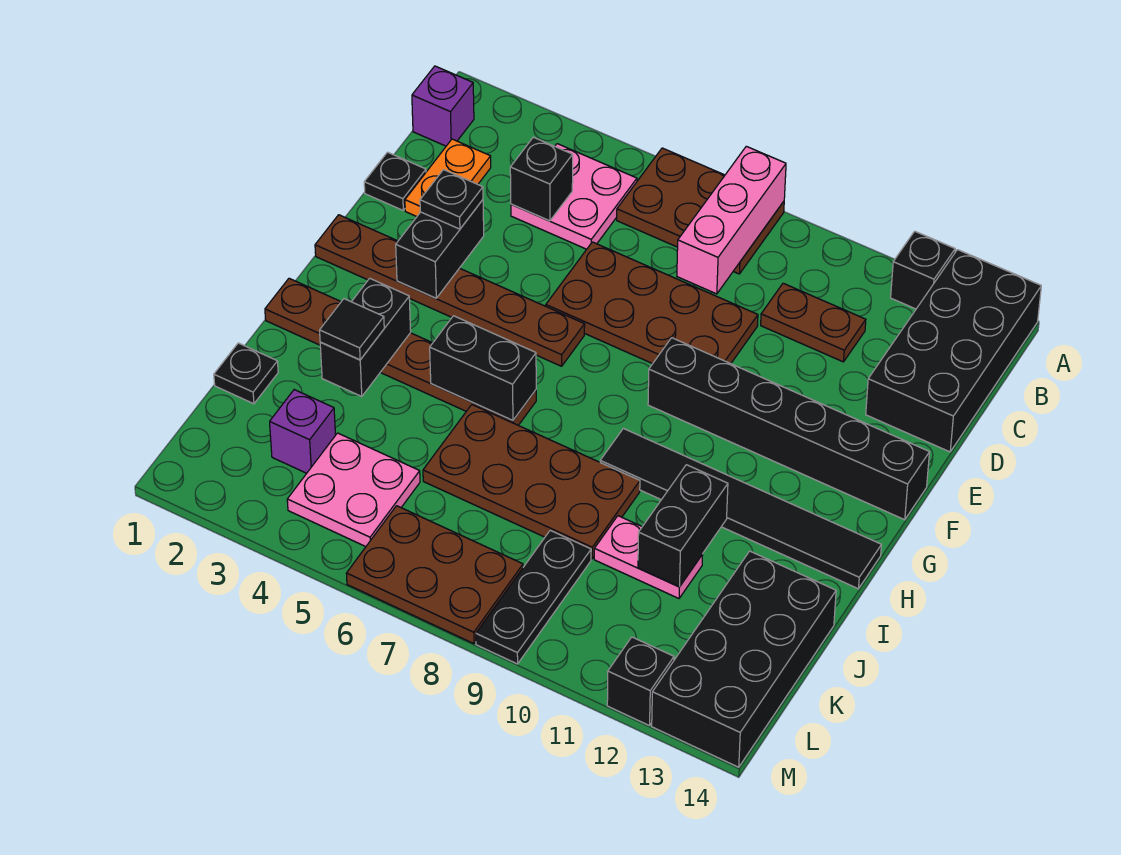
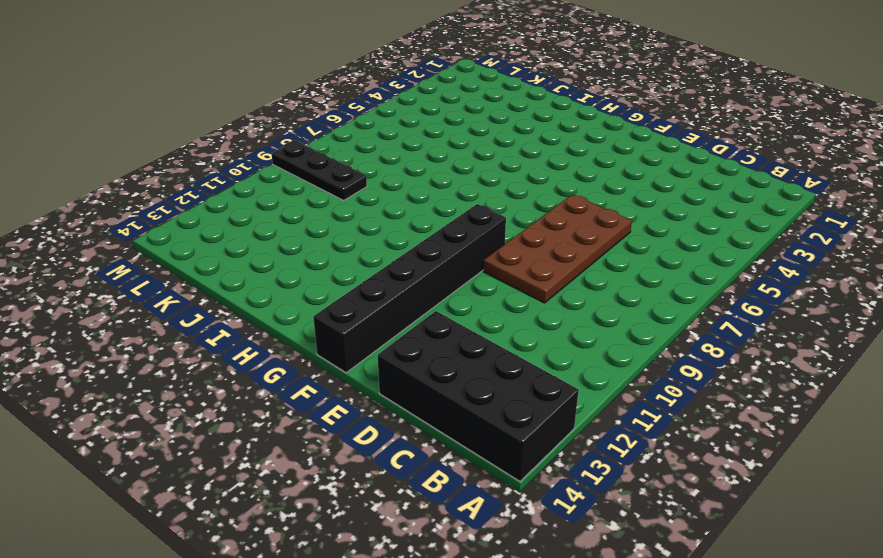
none -> brown 2x3 plate [617,148,784,274]
none -> black 1x1 brick [891,231,955,309]
none -> purple 1x1 brick [412,66,474,146]
none -> pink 2x2 plate [511,144,637,249]

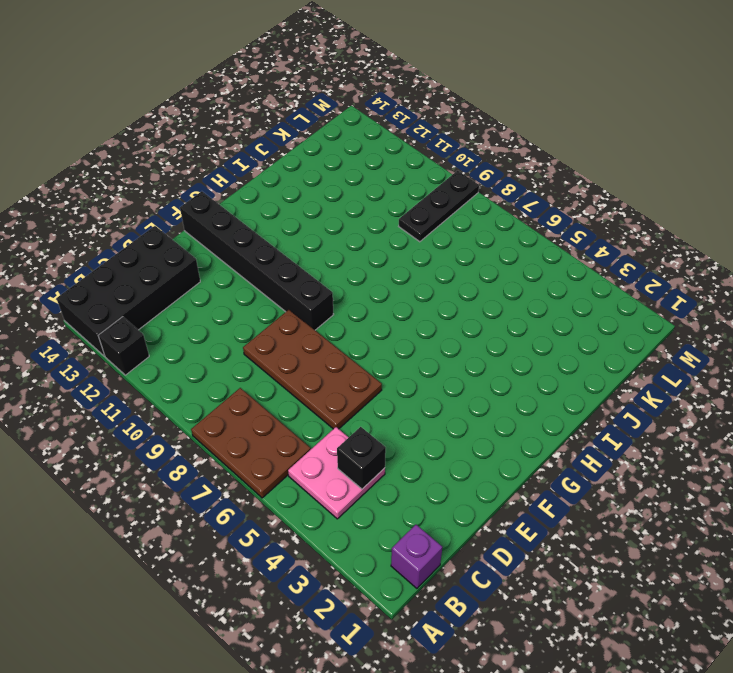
none -> orange 1x2 plate [405,139,491,216]
none -> brown 1x2 plate [761,283,866,362]
none -> black 1x1 plate [364,152,426,210]
none -> brown 1x6 plate [315,215,585,366]

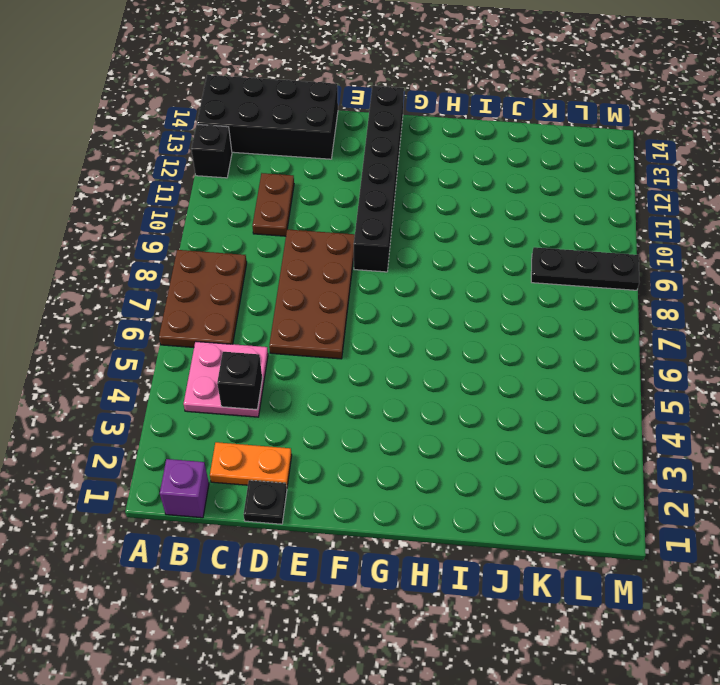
none -> brown 1x6 plate [315,215,585,366]
none -> brown 1x6 plate [265,278,536,425]
none -> black 1x6 tile [600,428,881,589]
none -> brown 2x4 plate [423,405,640,559]

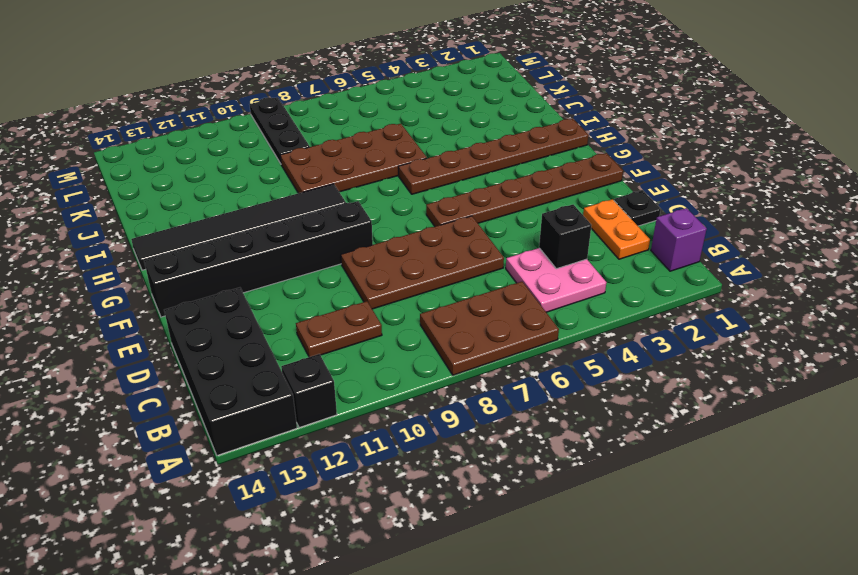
none -> black 1x1 plate [214,343,278,404]
none -> pink 1x2 plate [594,516,703,598]
none -> black 2x4 brick [652,551,836,767]
none -> purple 1x1 brick [270,390,336,473]

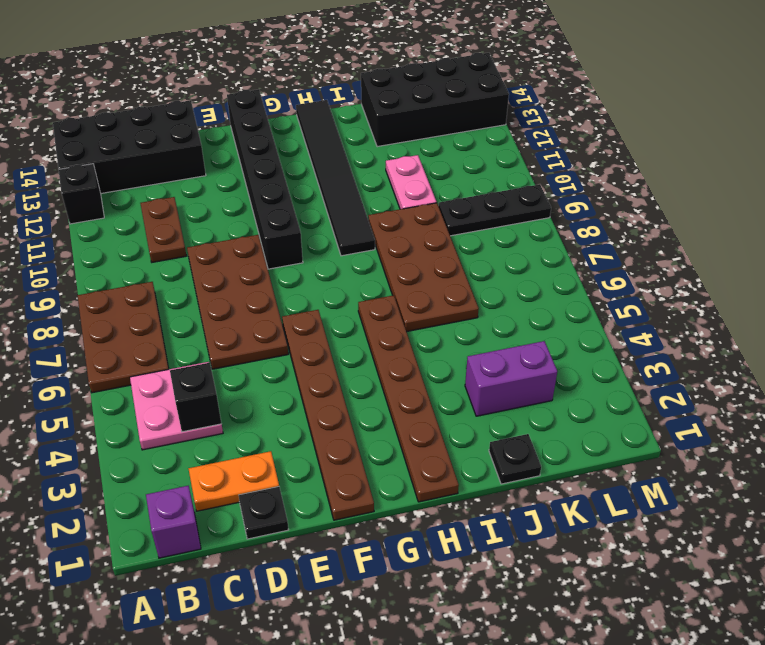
purple 1x2 brick [465,341,557,416] -> purple 1x1 brick [270,390,336,473]
none -> pink 2x2 plate [287,433,420,547]
none -> brown 2x3 plate [346,506,523,644]
none -> black 1x1 brick [607,637,674,726]
none -> pink 1x3 brick [677,146,786,294]

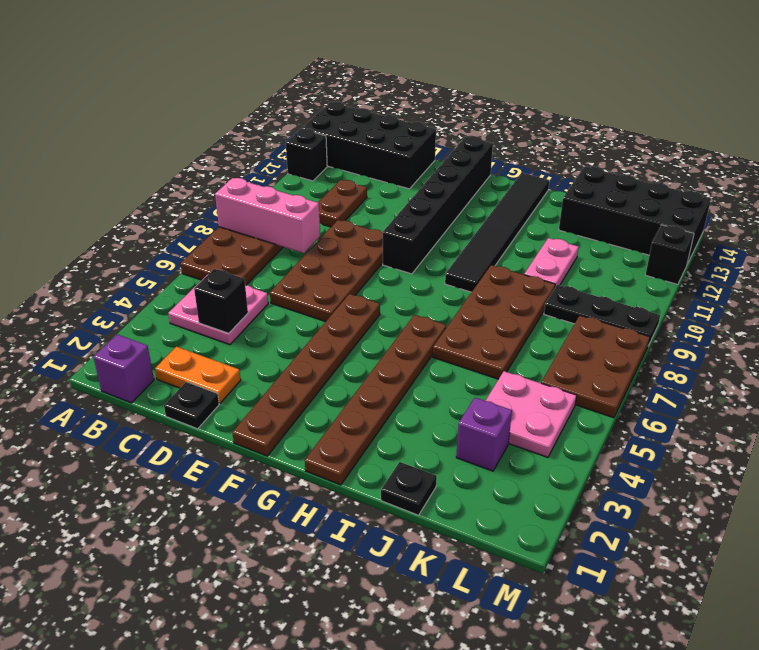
none -> black 1x2 brick [396,200,484,298]
none -> black 1x2 brick [320,278,411,397]
none -> black 1x2 brick [430,316,536,421]
none -> black 1x2 brick [638,465,728,587]

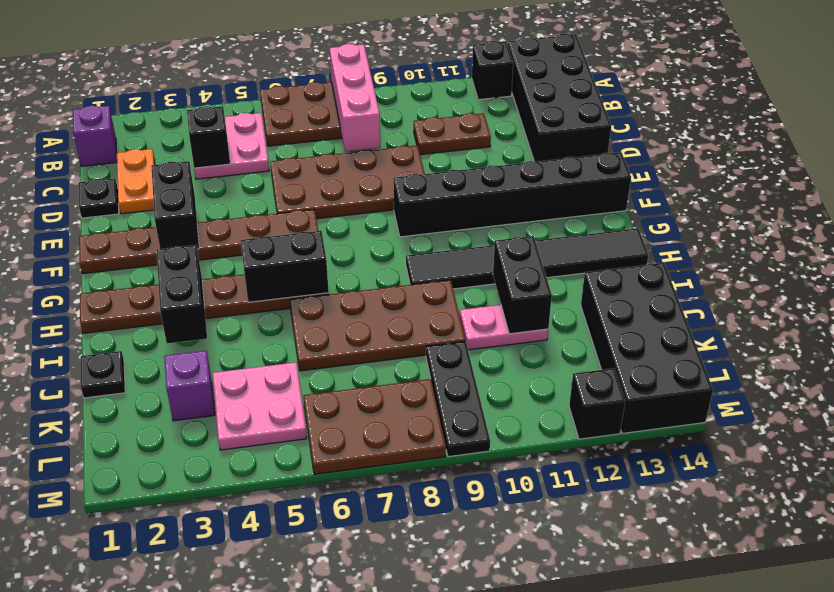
none -> black 1x1 plate [420,170,483,229]
none -> black 1x1 tile [320,299,384,360]

